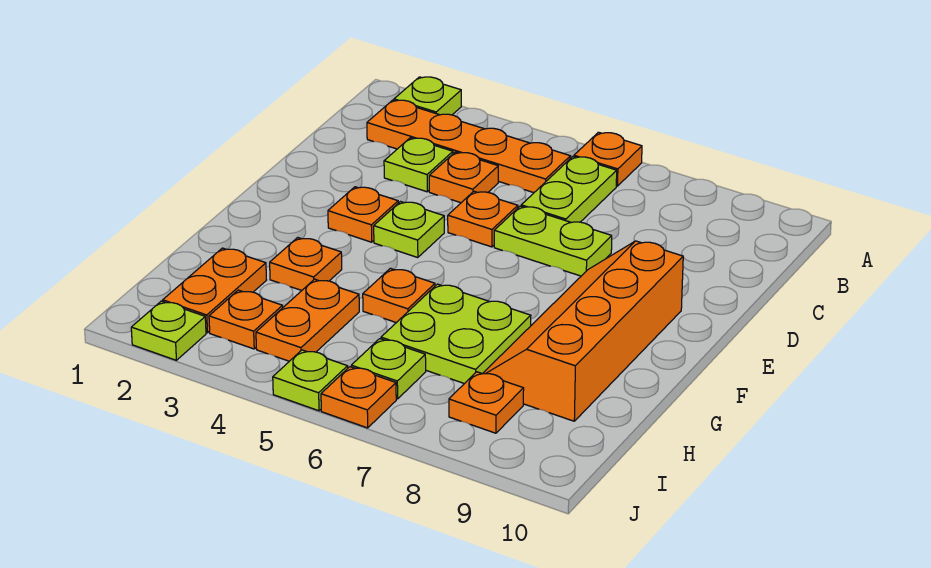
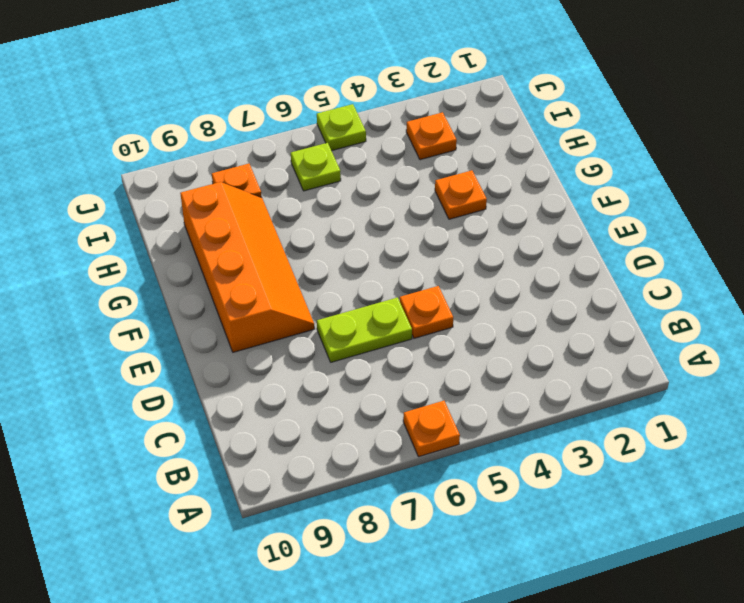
none -> lime 1x1 plate [394,77,461,115]
none -> orange 1x4 plate [367,100,571,193]
none -> lime 1x2 plate [521,157,617,223]

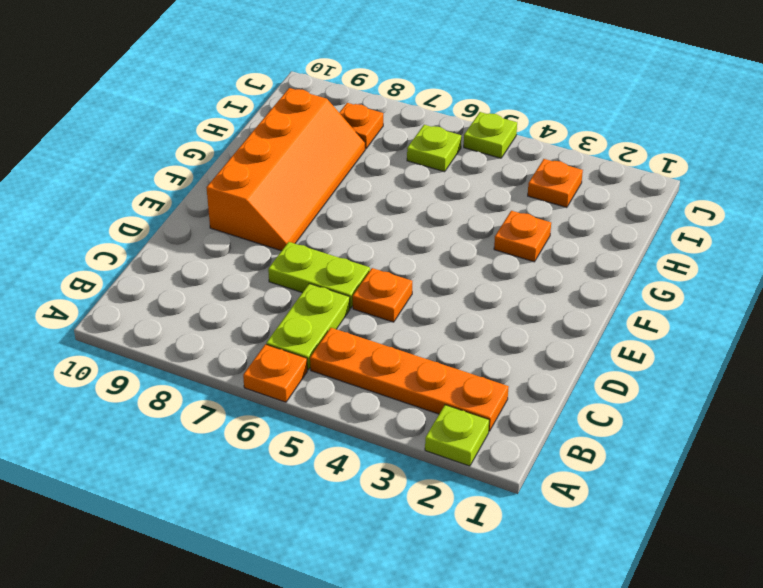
none -> lime 1x1 plate [384,138,453,192]
none -> orange 1x1 plate [429,152,498,203]
none -> orange 1x1 plate [328,187,398,242]

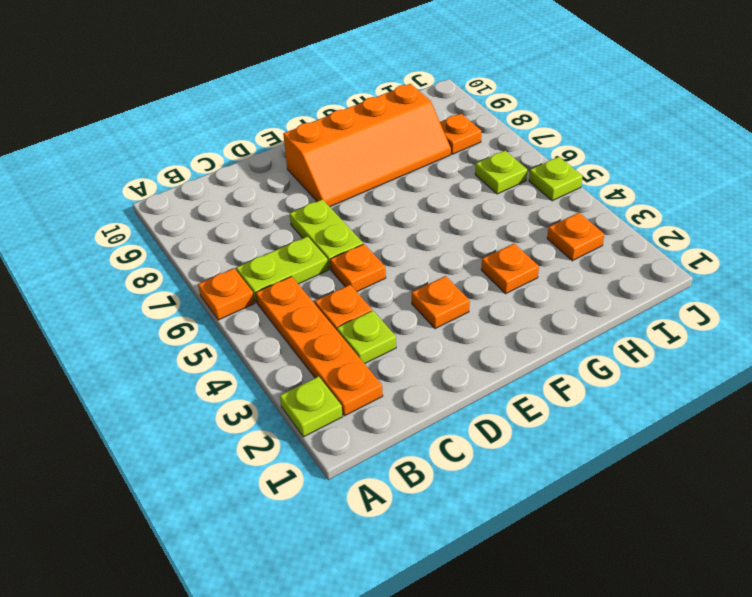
none -> lime 1x1 plate [374,202,444,258]
none -> orange 1x1 plate [363,268,435,323]
none -> lime 2x2 plate [381,284,531,384]

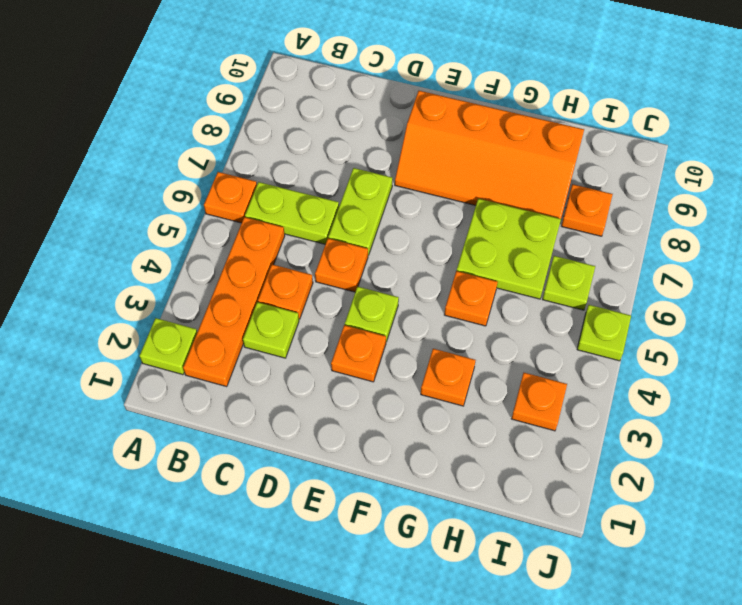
none -> orange 1x2 plate [163,248,266,333]
none -> orange 1x2 plate [256,279,359,361]
none -> lime 1x1 plate [131,301,206,360]

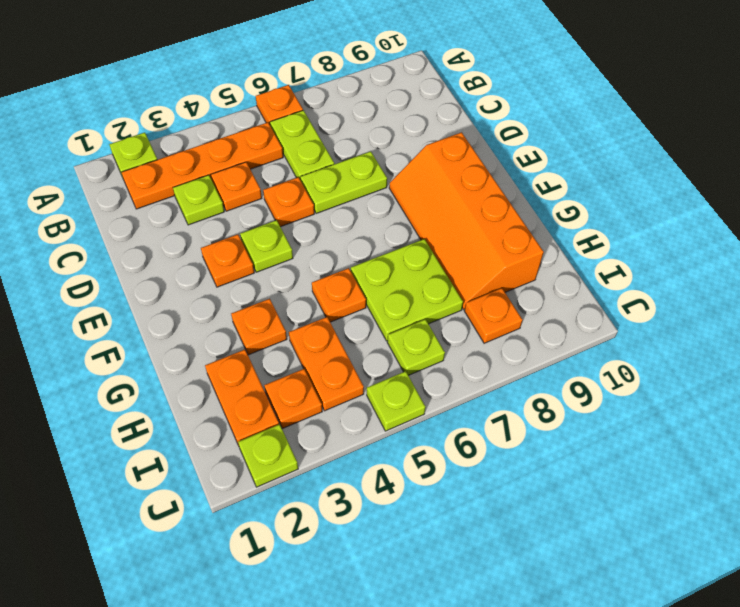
none -> orange 1x1 plate [321,367,396,428]

